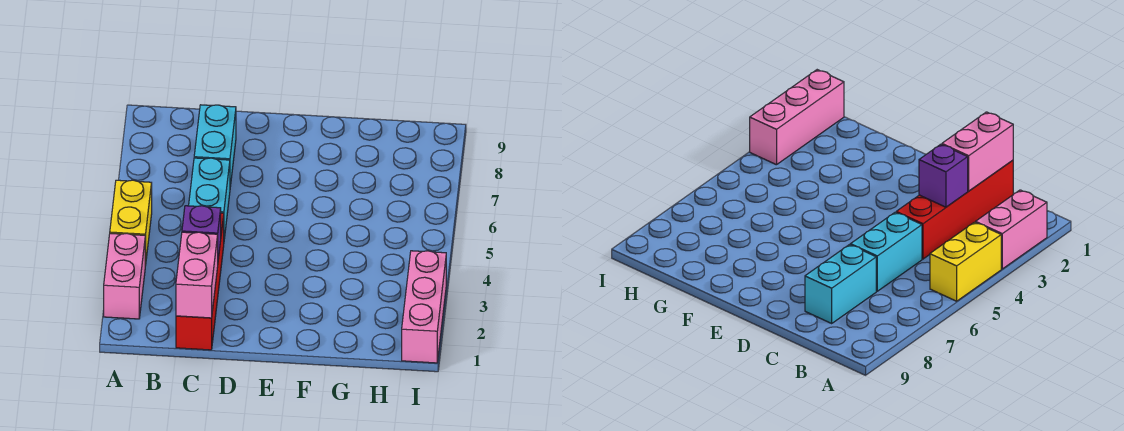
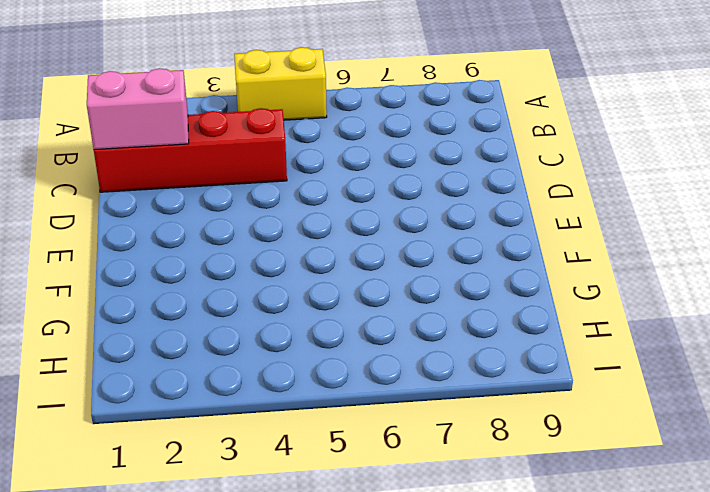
none -> pink 1x2 brick [104,233,145,319]
none -> cyan 1x2 brick [189,158,230,239]

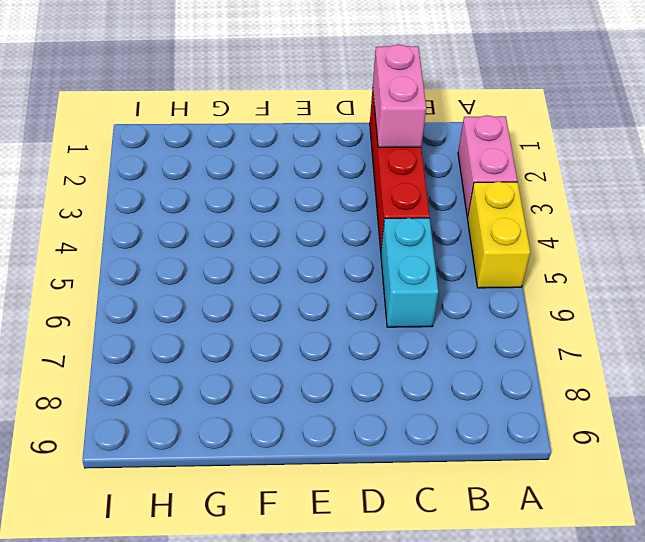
none -> cyan 1x2 brick [194,105,236,187]
none -> pink 1x3 brick [402,251,446,363]

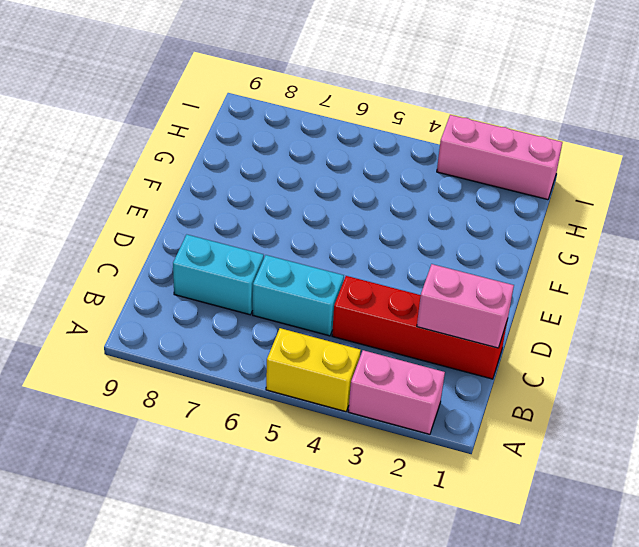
none -> purple 1x1 brick [182,206,221,259]

